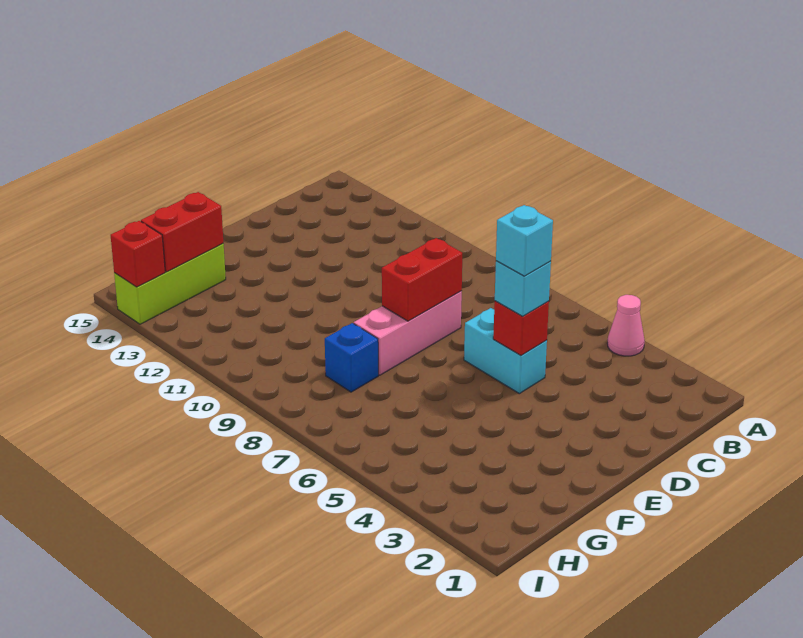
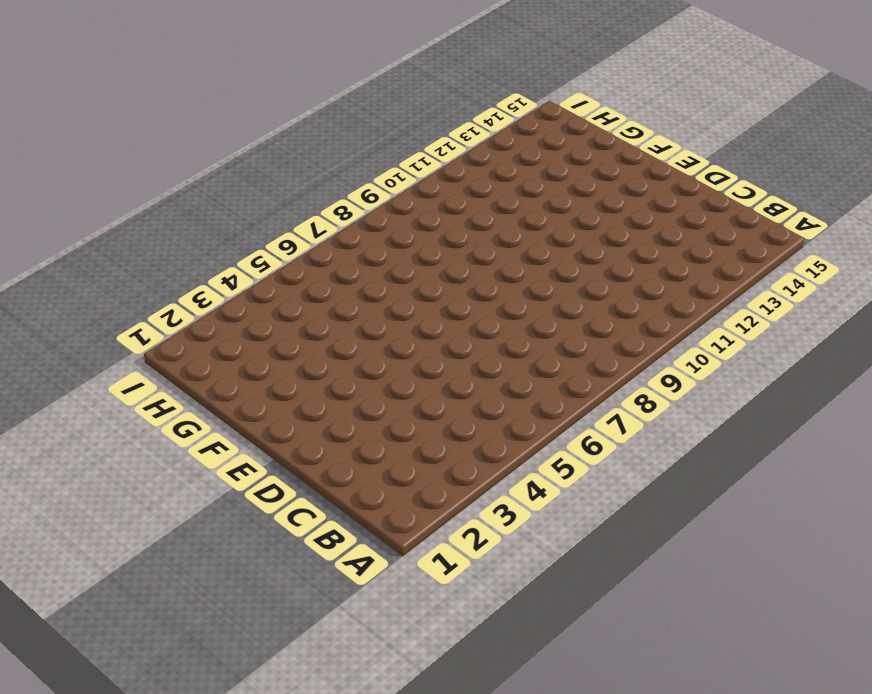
none -> pink 1x1 cone [607,295,645,356]
none -> cyan 1x2 brick [464,308,547,394]

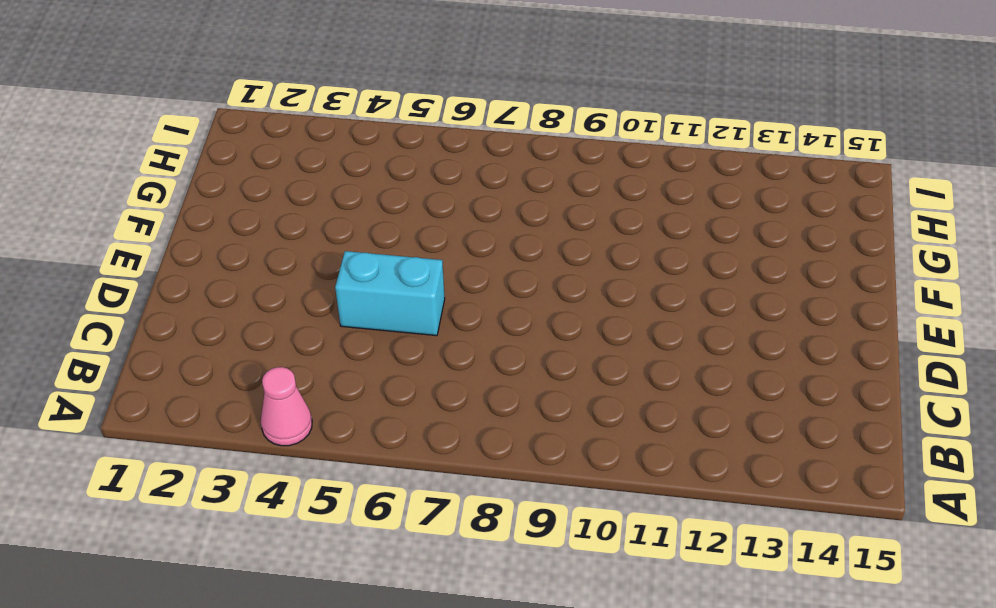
none -> pink 1x3 brick [354,291,462,375]
none -> blue 1x1 brick [325,323,378,392]

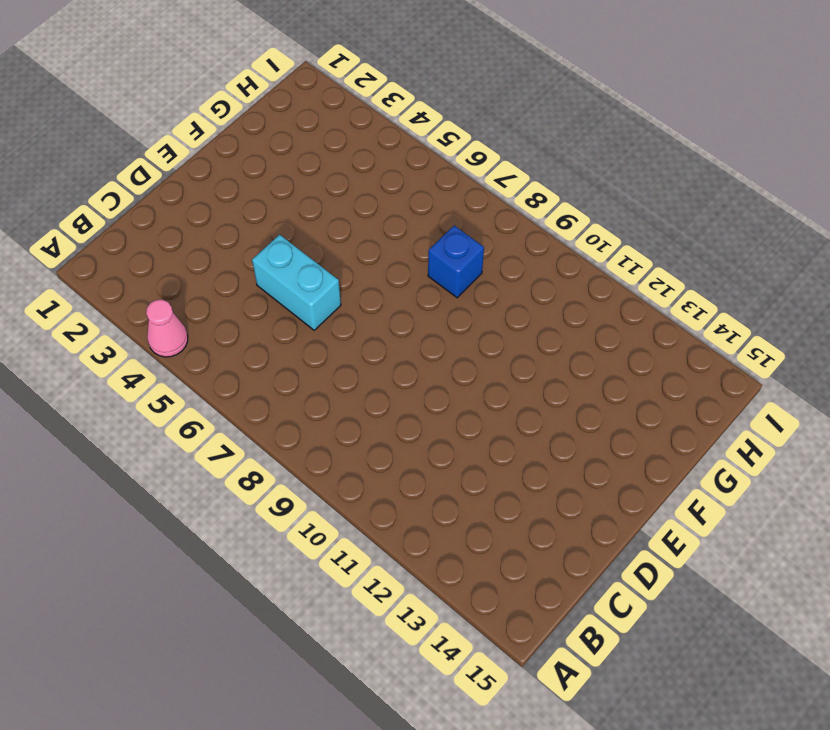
none -> pink 1x3 brick [354,291,462,375]
none -> lime 1x3 brick [114,244,226,324]

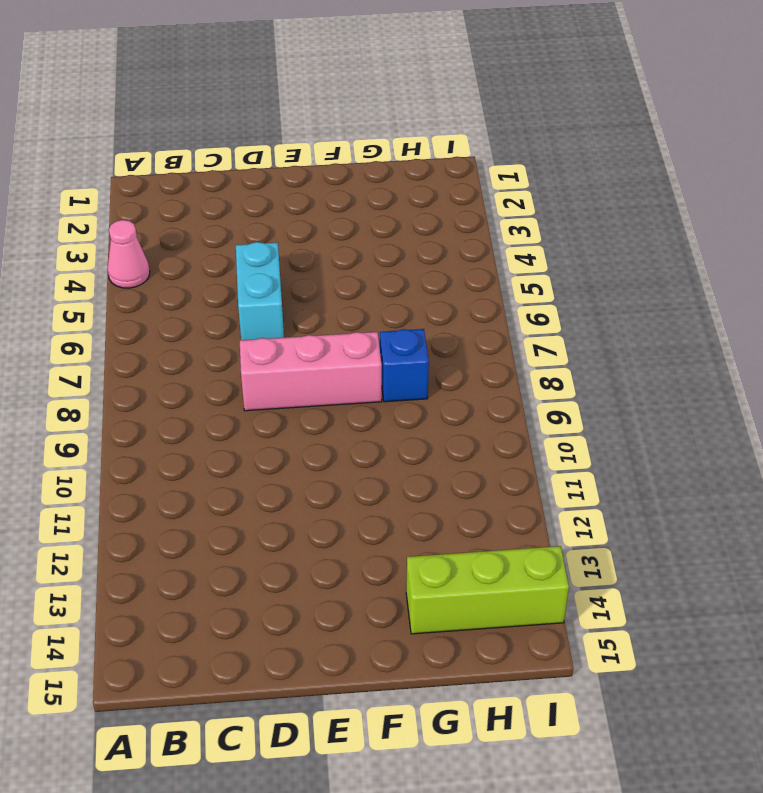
none -> red 1x1 brick [493,301,549,356]
none -> red 1x2 brick [382,238,462,321]

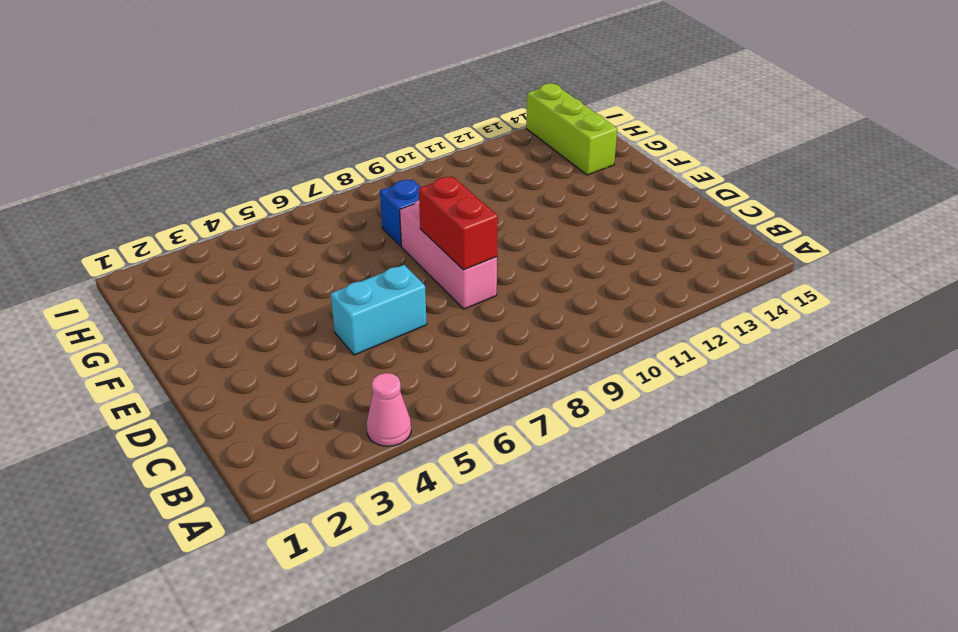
none -> red 1x1 brick [493,301,549,356]
none -> red 1x2 brick [141,192,223,272]

